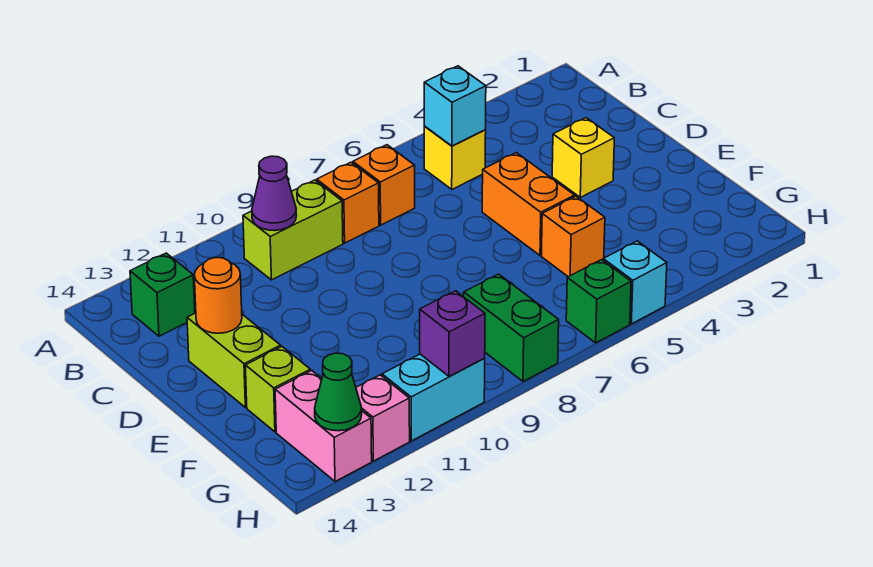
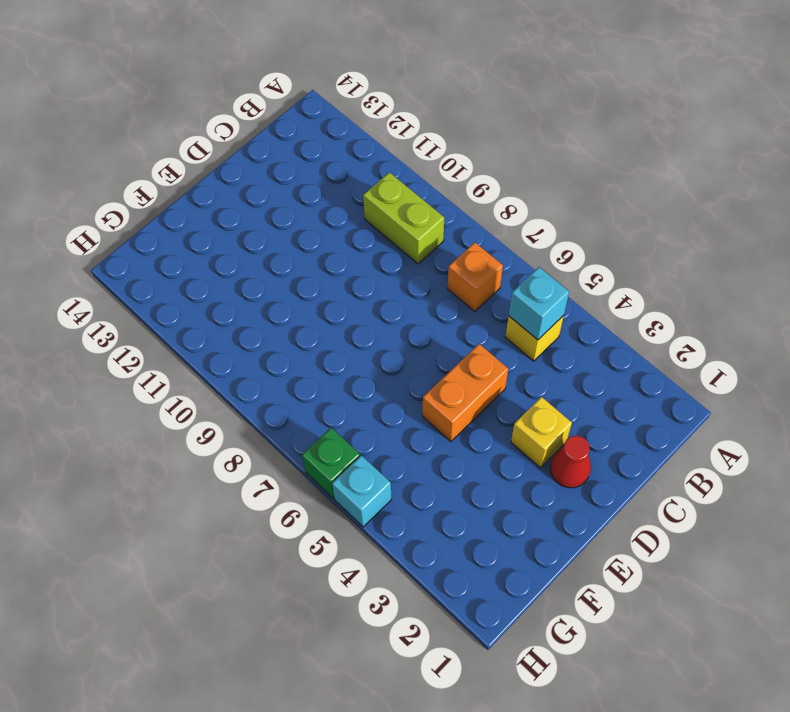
red 1x1 cone [550,436,591,488] -> none
none -> orange 1x1 brick [317,162,379,243]
none -> green 1x1 brick [130,253,195,336]
none -> lime 1x2 brick [187,313,281,408]

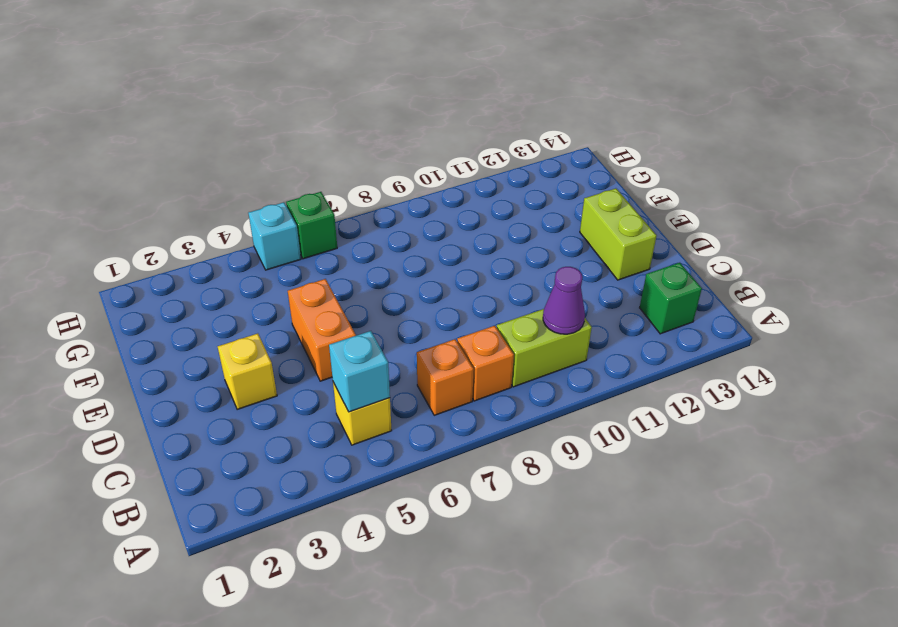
none -> orange 1x1 brick [541,196,605,277]
none -> lime 1x1 brick [245,347,310,432]
none -> green 1x2 brick [464,274,559,381]

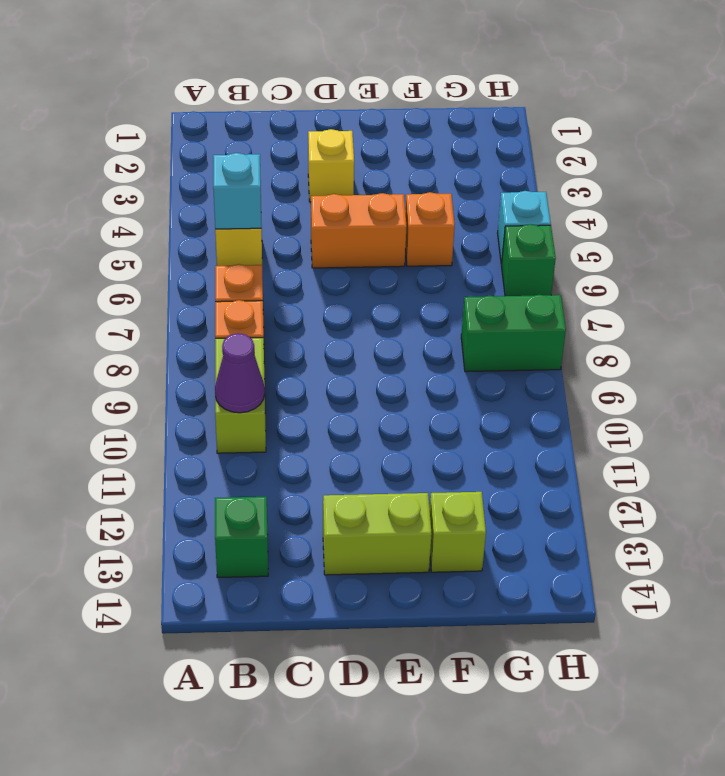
none -> pink 1x2 brick [275,371,372,481]
none -> cyan 1x2 brick [382,354,485,441]
none -> pink 1x1 brick [356,375,410,461]

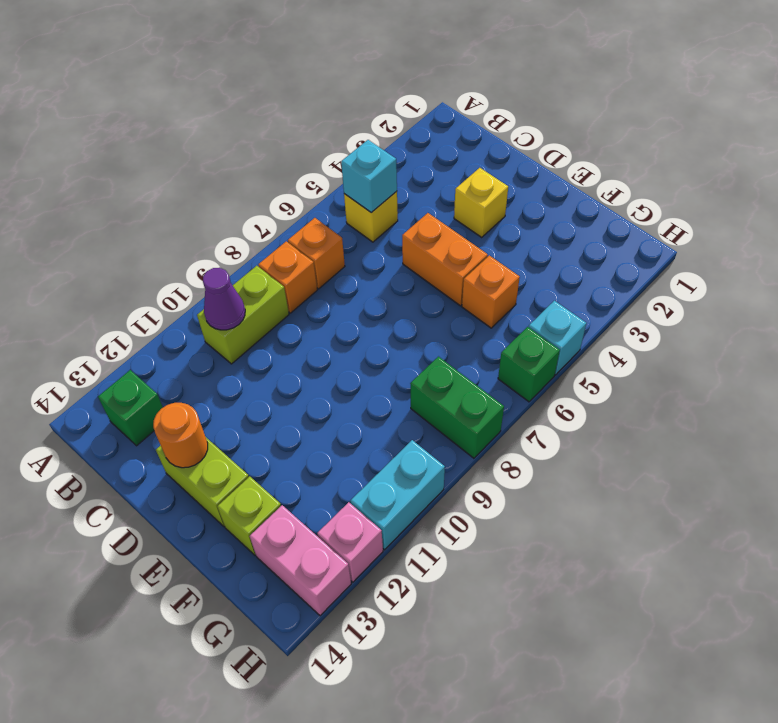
none -> purple 1x1 brick [420,291,485,376]
none -> green 1x1 cone [315,353,362,431]

